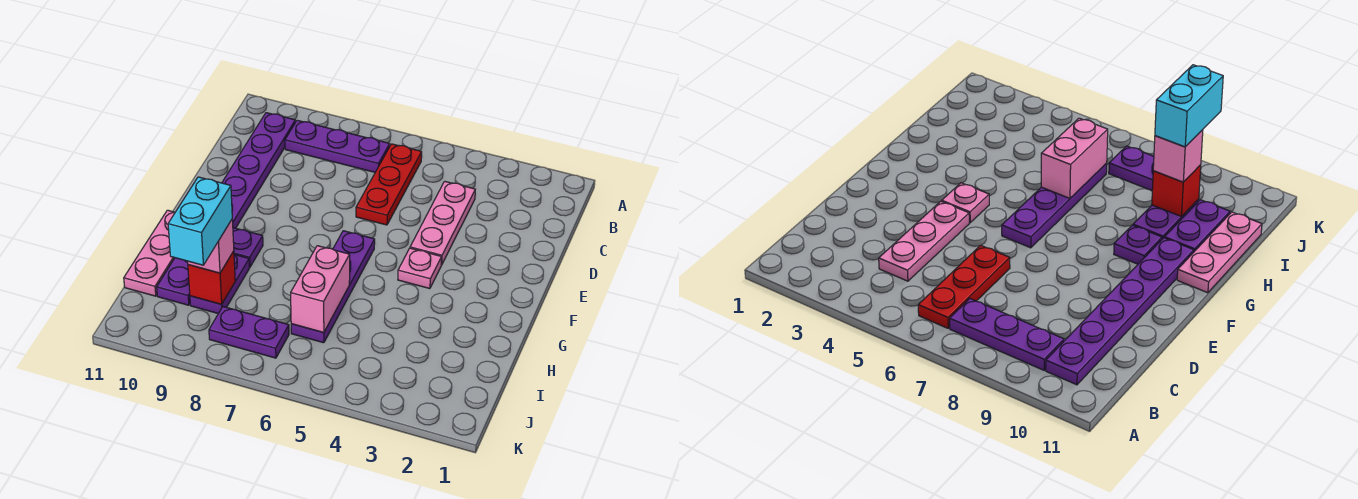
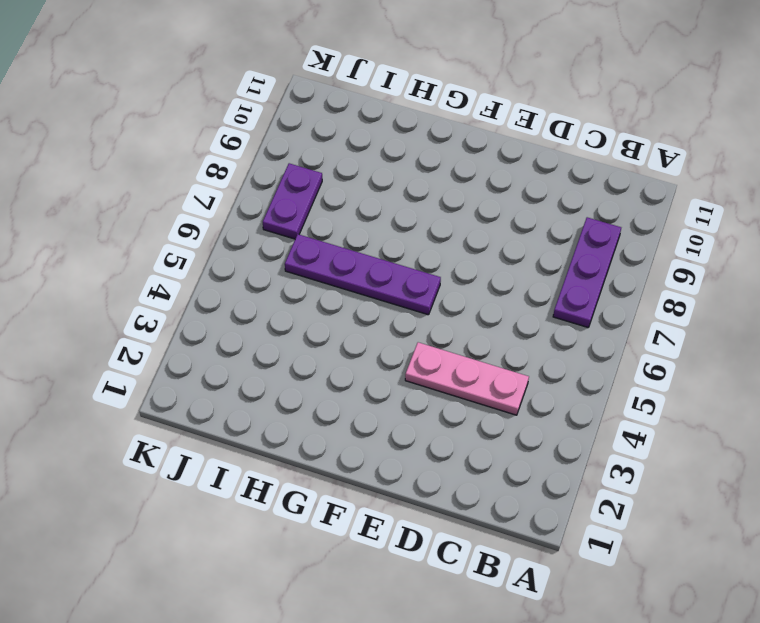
none -> red 1x3 plate [356,144,422,225]
none -> purple 1x6 plate [222,113,295,228]
none -> pink 1x1 plate [398,248,442,289]

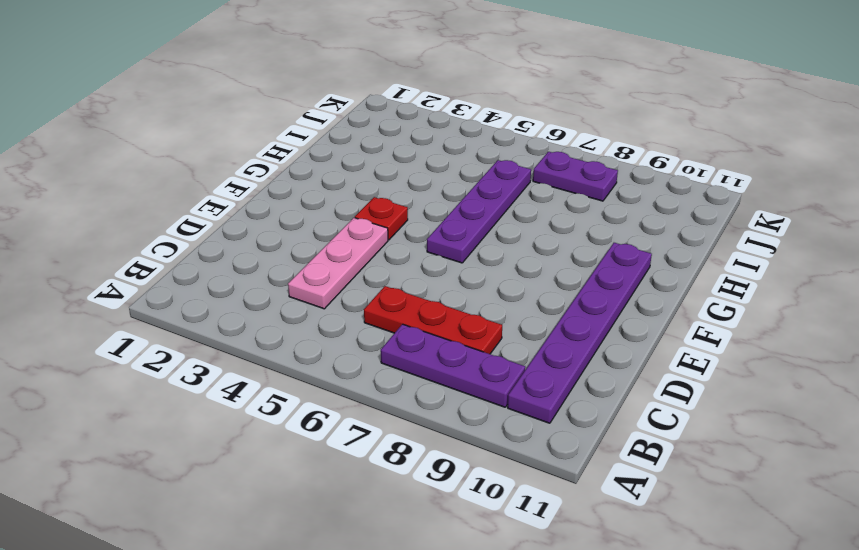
red 1x3 plate [364,286,502,354] -> red 1x3 plate turned to [356,144,422,225]
red 1x1 plate [355,197,408,240] -> pink 1x1 plate [398,248,442,289]
none -> purple 1x1 plate [233,228,263,267]
none -> pink 1x3 plate [124,210,175,296]
none -> purple 1x2 plate [190,255,250,313]

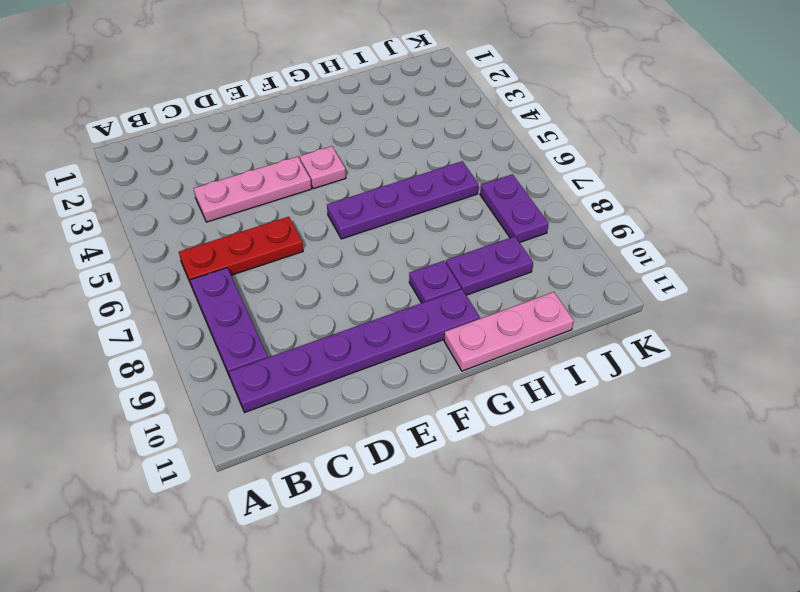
none -> purple 1x2 plate [157,258,190,305]
none -> pink 1x2 brick [291,246,350,333]
none -> red 1x1 brick [188,251,235,304]

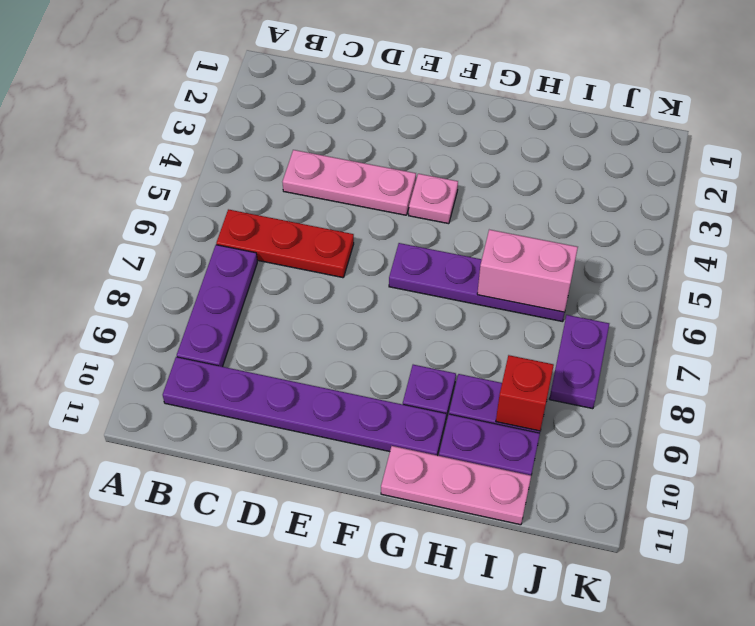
none -> pink 1x1 brick [188,220,234,273]
none -> cyan 1x2 brick [168,177,232,265]

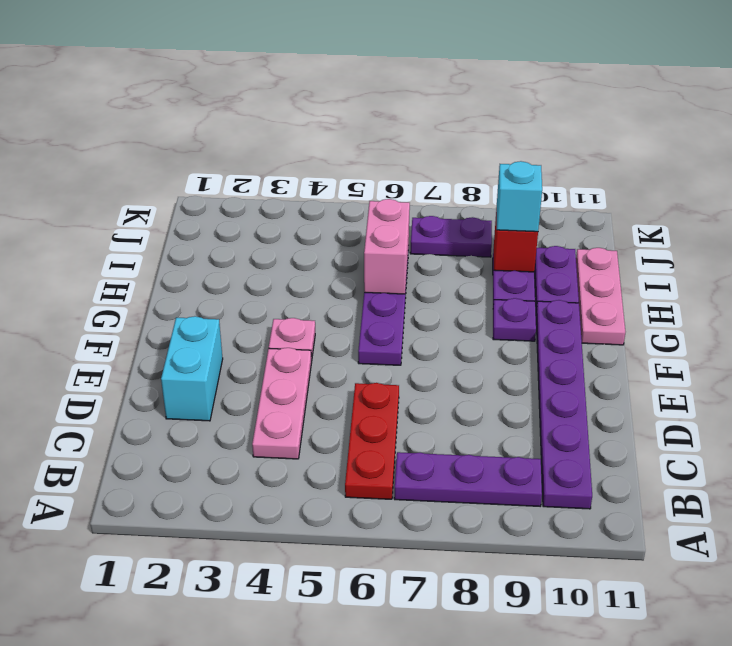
cyan 1x2 brick [161,316,223,421] -> cyan 1x2 brick moved to [168,177,232,265]
cyan 1x1 brick [497,161,542,232] -> pink 1x1 brick [188,220,234,273]

